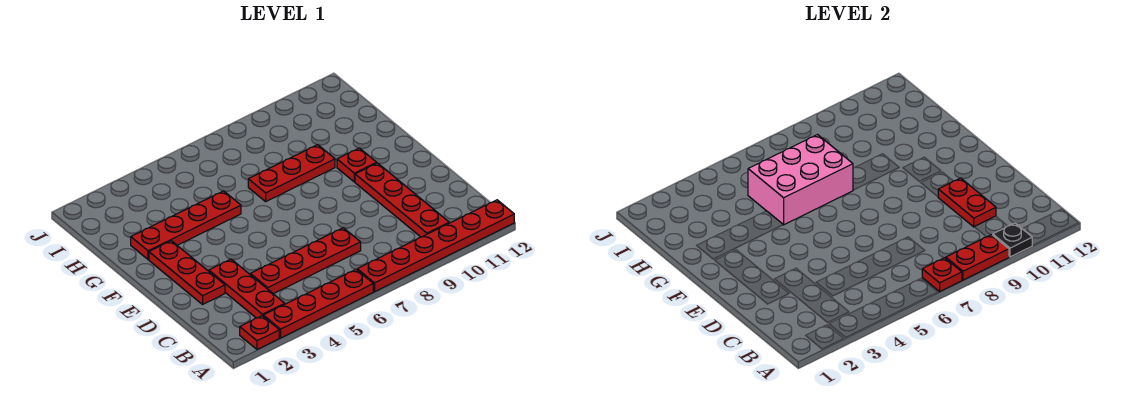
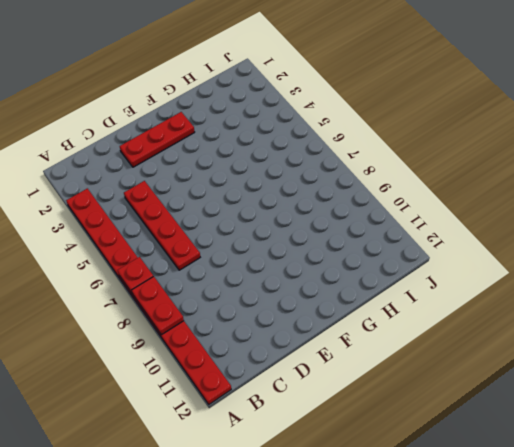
none -> red 1x1 plate [240,316,279,349]
none -> red 1x3 plate [209,259,285,318]
none -> red 1x4 plate [355,163,449,237]

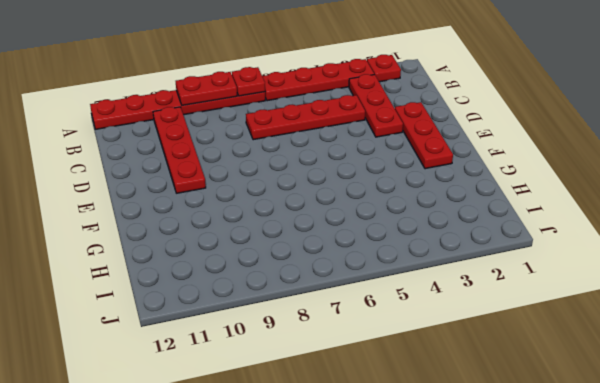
none -> red 1x1 plate [337,148,377,182]
none -> red 1x4 plate [131,191,241,260]
none -> red 1x3 plate [248,145,335,202]

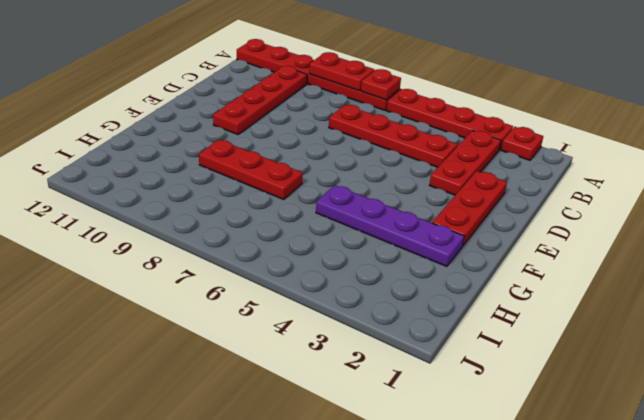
purple 1x4 plate [316,185,464,267] -> red 1x4 plate [131,191,241,260]
none -> red 1x1 plate [337,148,377,182]
none -> black 1x1 plate [993,223,1032,257]
none -> red 1x2 plate [938,178,996,227]

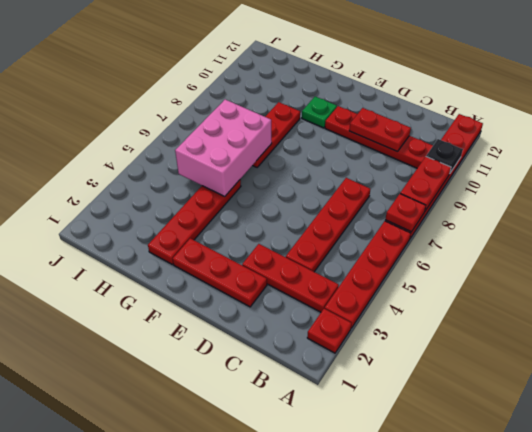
green 1x1 plate [302,96,337,128] -> red 1x1 plate [337,148,377,182]

